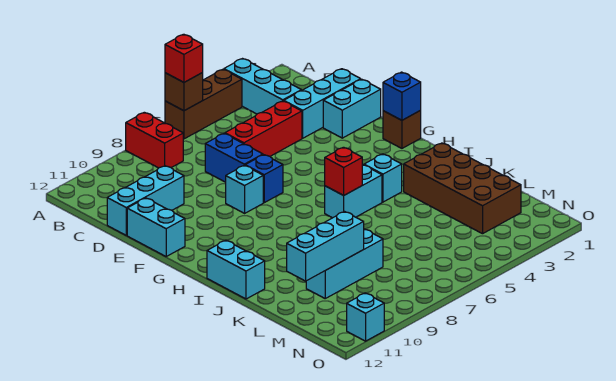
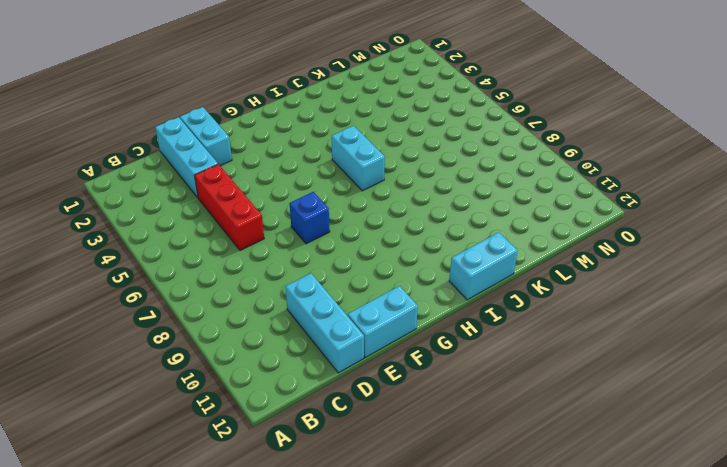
none -> cyan 1x3 brick [224,59,301,114]
none -> brown 1x3 brick [165,69,242,139]
none -> red 1x2 brick [126,112,183,168]

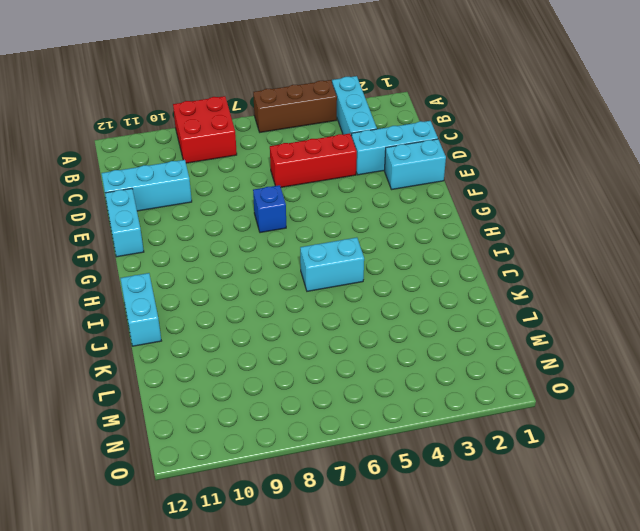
red 2x2 brick [173,96,237,163] -> red 1x2 brick [126,112,183,168]
none -> blue 1x2 brick [205,134,263,182]
none -> cyan 1x1 brick [226,165,263,213]
none -> brown 1x1 brick [383,110,421,148]

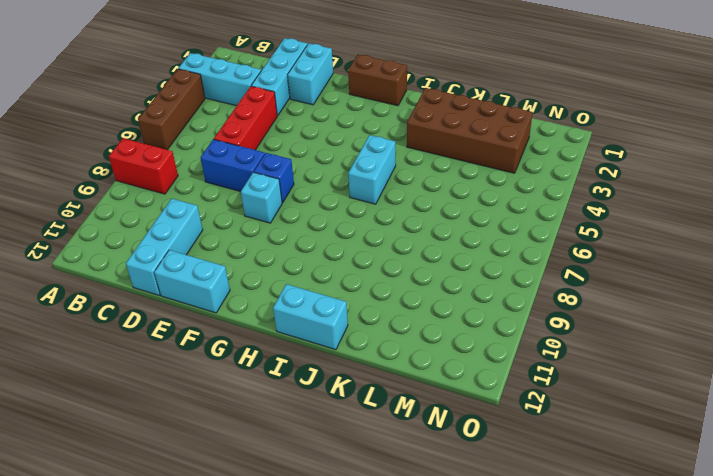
brown 1x2 brick [348,54,407,106] -> brown 1x1 brick [383,110,421,148]
none -> cyan 1x1 brick [364,154,402,202]
none -> cyan 1x3 brick [306,229,383,298]
none -> cyan 1x1 brick [347,293,384,341]

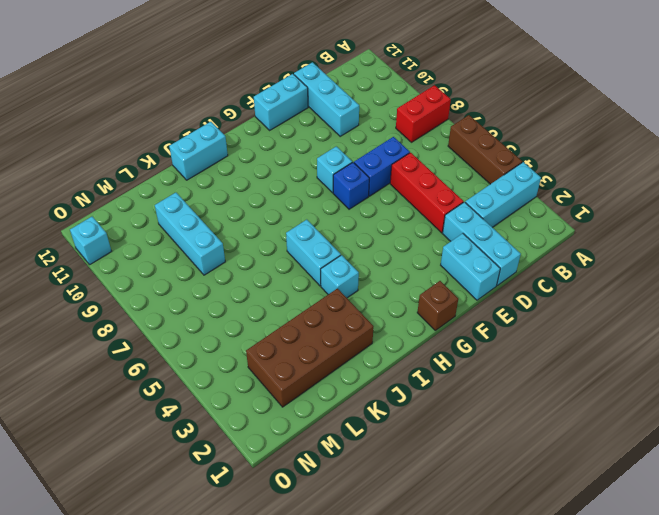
none -> brown 1x1 brick [165,73,203,111]
none -> blue 1x1 brick [383,72,421,120]
none -> red 1x1 brick [325,147,362,195]

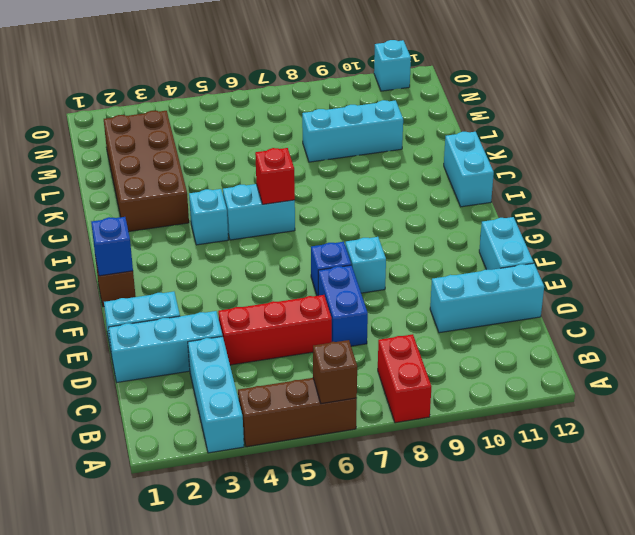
none -> cyan 1x3 brick [287,212,364,281]
none -> red 1x1 brick [165,34,203,82]

